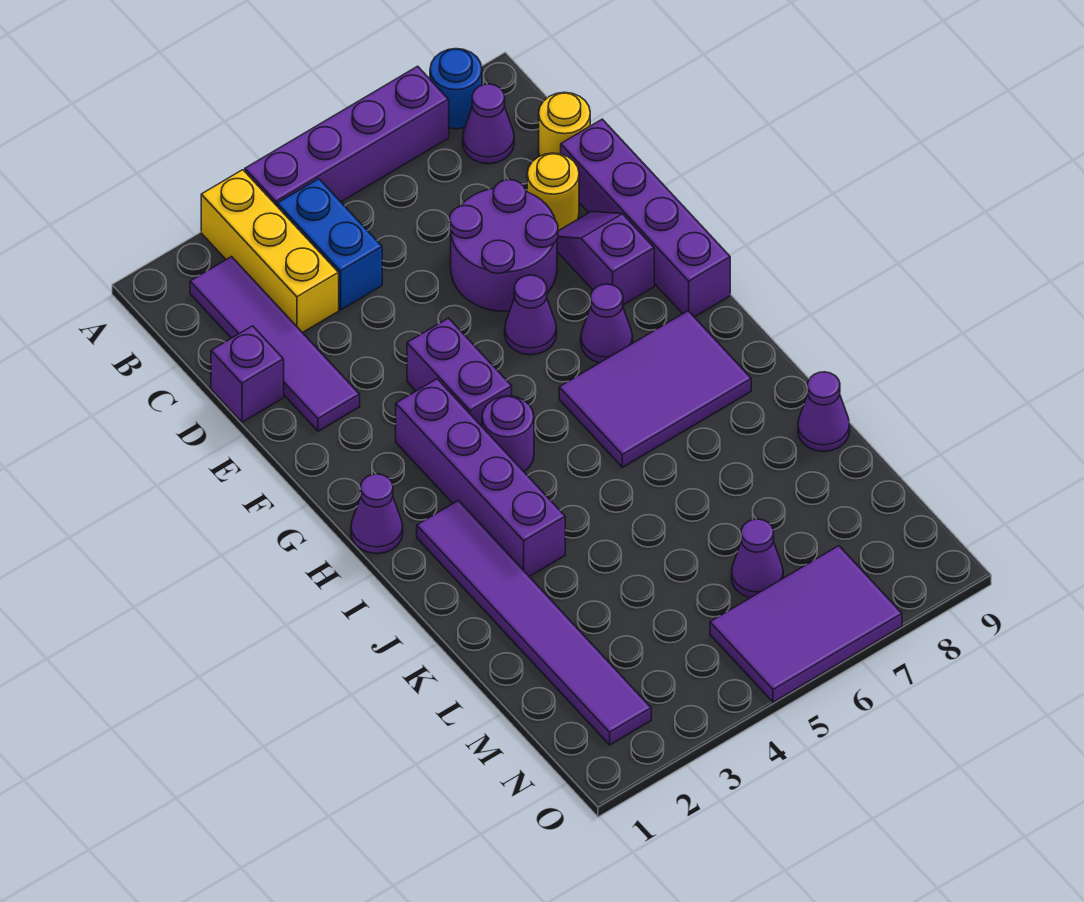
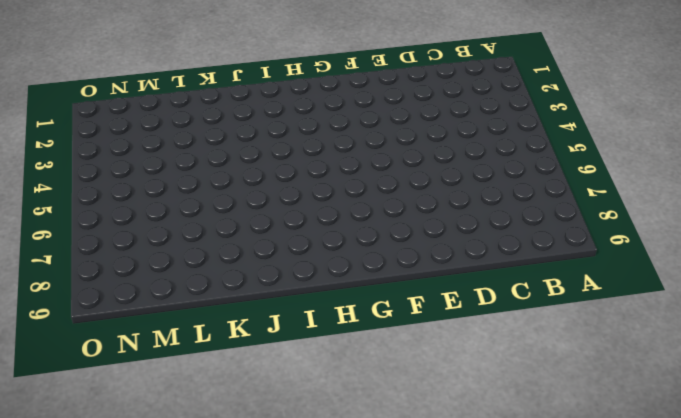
none -> yellow 1x3 brick [201,170,339,333]
none -> purple 1x4 brick [245,66,449,206]
none -> blue 1x1 round brick [430,49,482,129]

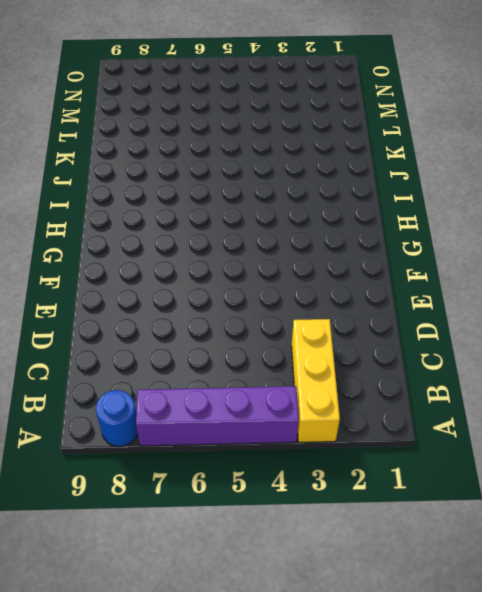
none -> purple 1x4 tile [190,257,360,431]
none -> blue 1x2 brick [277,179,382,310]
none -> purple 1x1 cone [463,84,514,164]

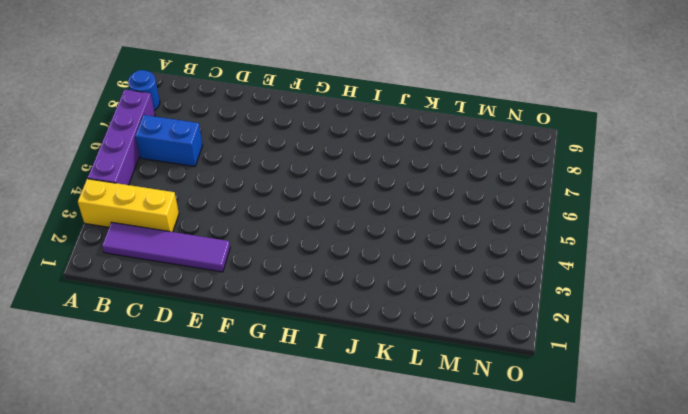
blue 1x2 brick [135,115,203,167] -> blue 1x2 brick moved to [277,179,382,310]
none -> purple 1x1 cone [463,84,514,164]
none -> yellow 1x1 round brick [539,92,590,156]
none -> purple 1x1 brick [211,326,284,422]

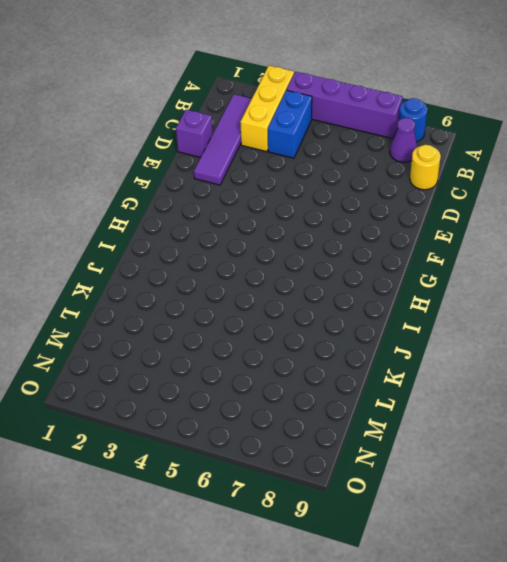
none -> purple 2x2 round brick [450,180,558,311]
none -> yellow 1x1 round brick [527,153,579,231]
none -> purple 1x4 brick [561,119,730,317]

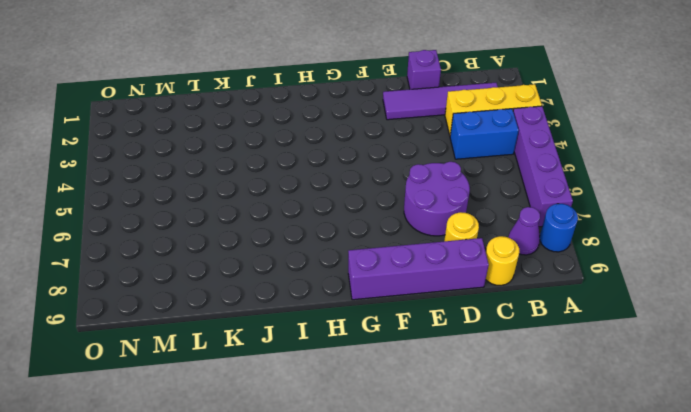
none -> purple 1x2 slope [557,212,654,305]
none -> purple 1x2 brick [407,318,512,426]
none -> purple 1x1 cone [505,275,557,355]

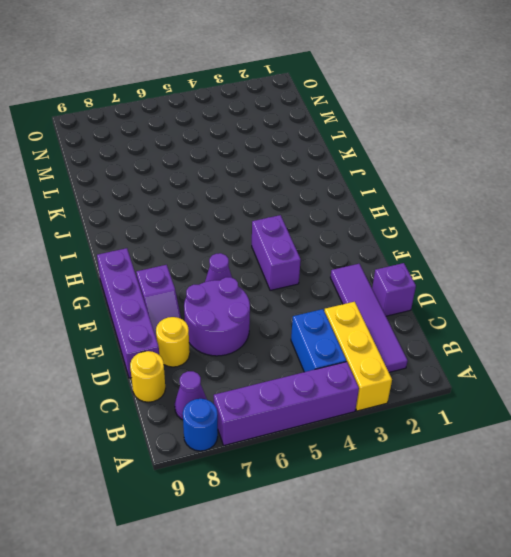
none -> purple 1x4 brick [396,379,565,577]
none -> purple 1x1 cone [581,284,633,363]
none -> purple 1x1 cone [351,474,403,554]

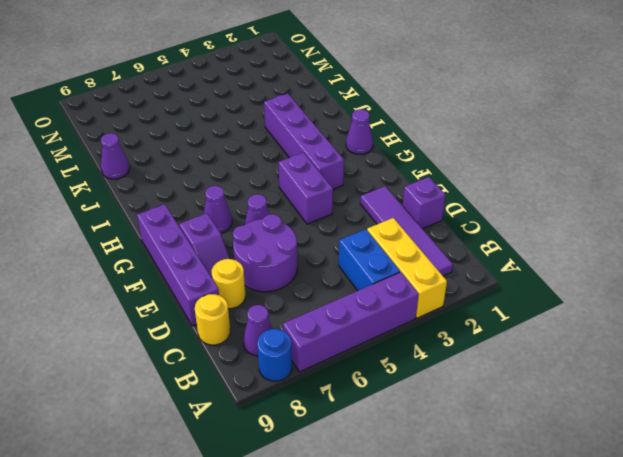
none -> purple 1x1 round brick [482,396,534,471]
none -> purple 2x3 tile [559,311,751,467]
none -> purple 1x6 tile [417,501,651,745]

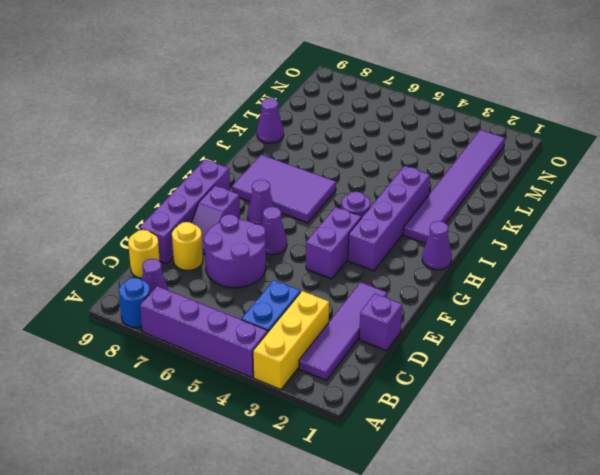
none -> purple 1x1 cone [732,519,783,598]
none -> purple 2x3 tile [710,546,902,702]

